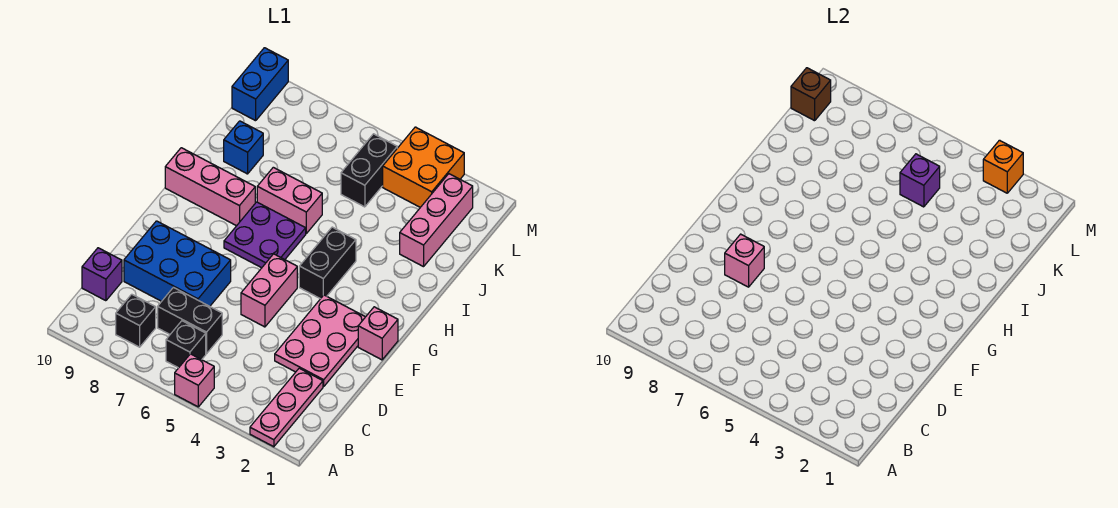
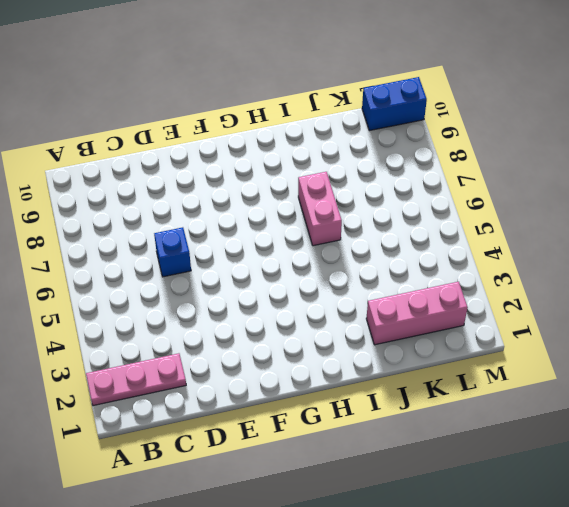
blue 1x1 brick [154,227,191,277] -> blue 1x1 brick moved to [224,121,263,174]
none -> pink 1x1 brick [175,354,214,407]
none -> black 1x1 brick [166,321,206,368]
none -> black 1x1 brick [116,294,156,347]

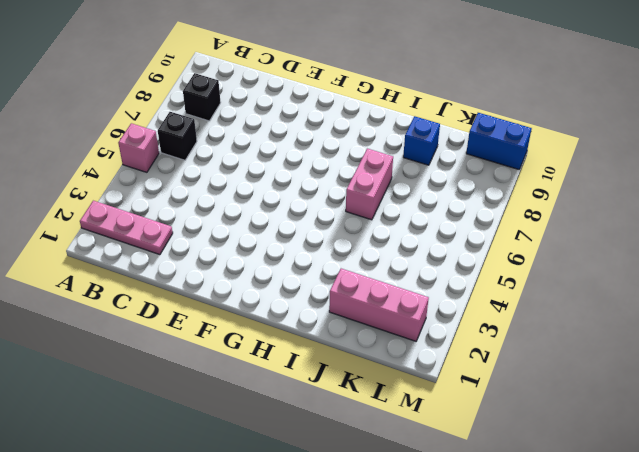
none -> black 1x2 brick [158,288,222,354]
none -> purple 1x1 brick [82,248,122,301]
none -> pink 2x3 plate [275,295,365,387]

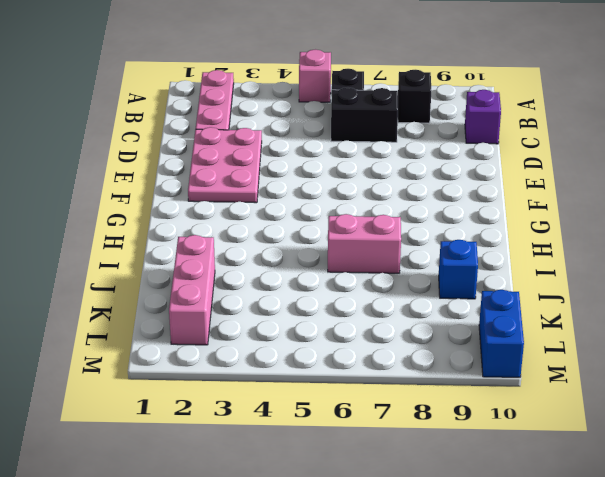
none -> blue 2x3 brick [124,221,231,306]
none -> pink 1x2 brick [241,254,297,327]
none -> pink 1x1 brick [358,307,398,360]

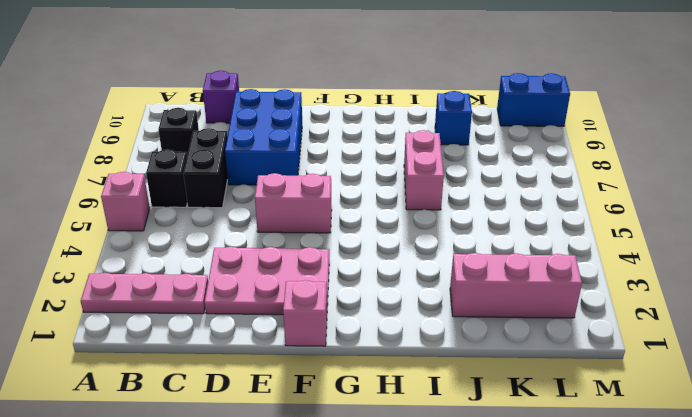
none -> black 1x2 brick [299,227,356,299]
none -> purple 2x2 plate [224,202,306,268]
none -> pink 1x3 brick [165,148,255,226]

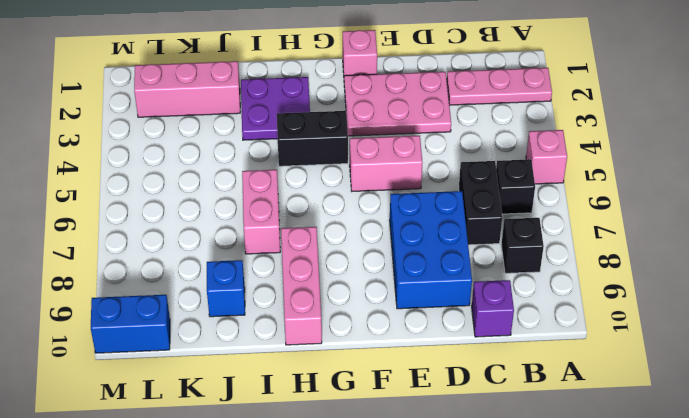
purple 2x2 plate [241,77,310,140] -> purple 2x2 plate moved to [224,202,306,268]
none -> black 1x2 brick [341,134,397,207]
none -> orange 2x2 brick [383,127,464,207]
none -> pink 1x1 brick [725,234,764,287]

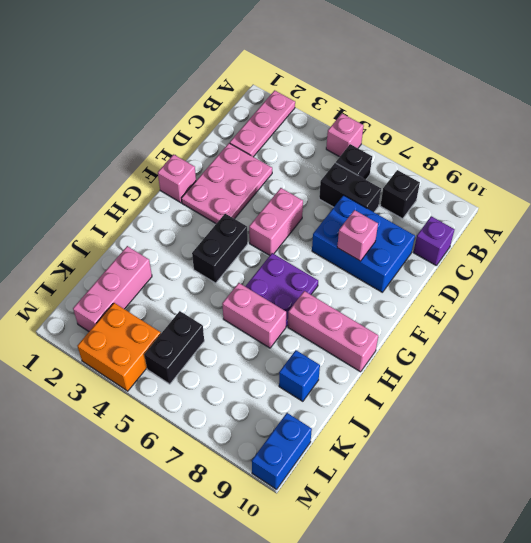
none -> purple 1x1 brick [900,154,940,207]
none -> brown 1x1 brick [791,68,831,121]
none -> orange 1x1 brick [983,140,1023,193]

